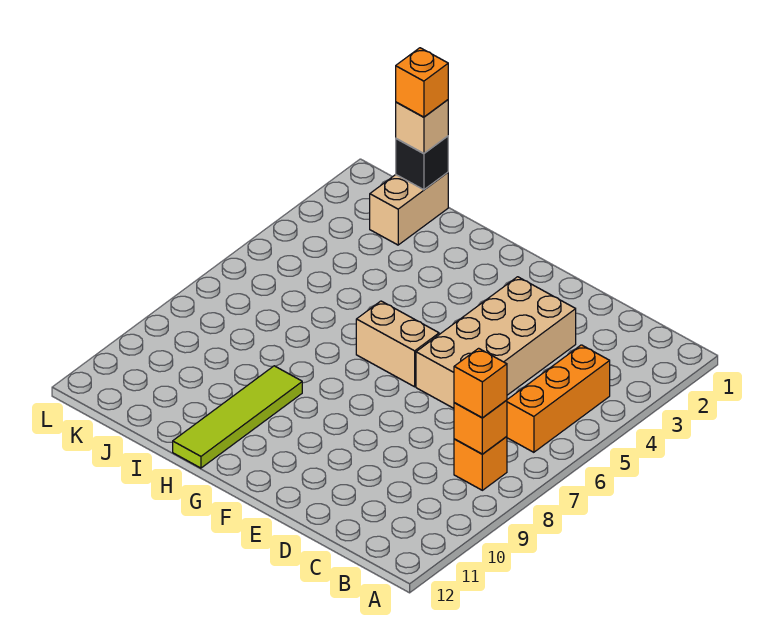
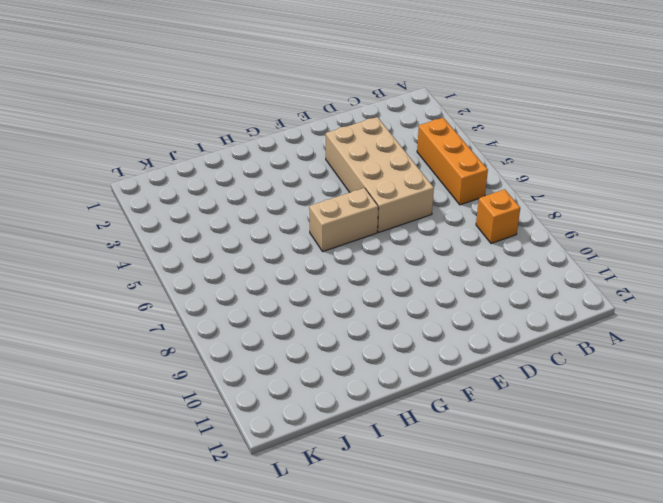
none -> lime 1x4 tile [173,366,302,468]
none -> tan 1x2 brick [370,172,448,245]

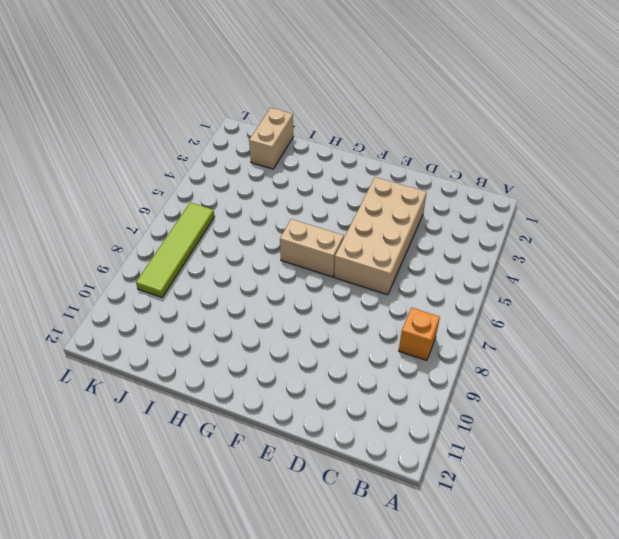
lime 1x4 tile [136,202,215,297] -> lime 1x4 tile moved to [173,366,302,468]
none -> orange 1x3 brick [507,345,610,452]
none -> orange 1x1 brick [454,400,507,454]

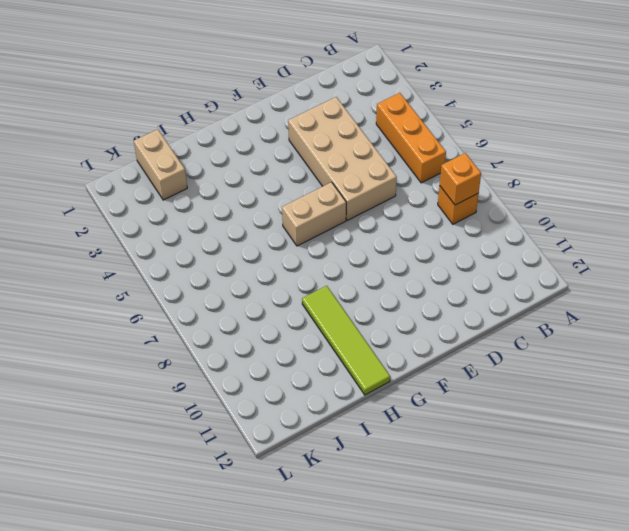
none -> black 1x1 brick [396,136,448,190]
none -> orange 1x1 brick [454,348,507,418]

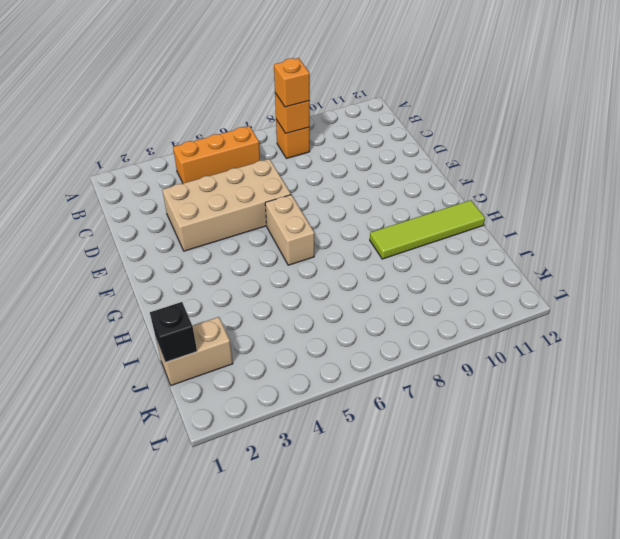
none -> tan 1x1 brick [396,100,448,154]
none -> orange 1x1 brick [396,48,448,117]

